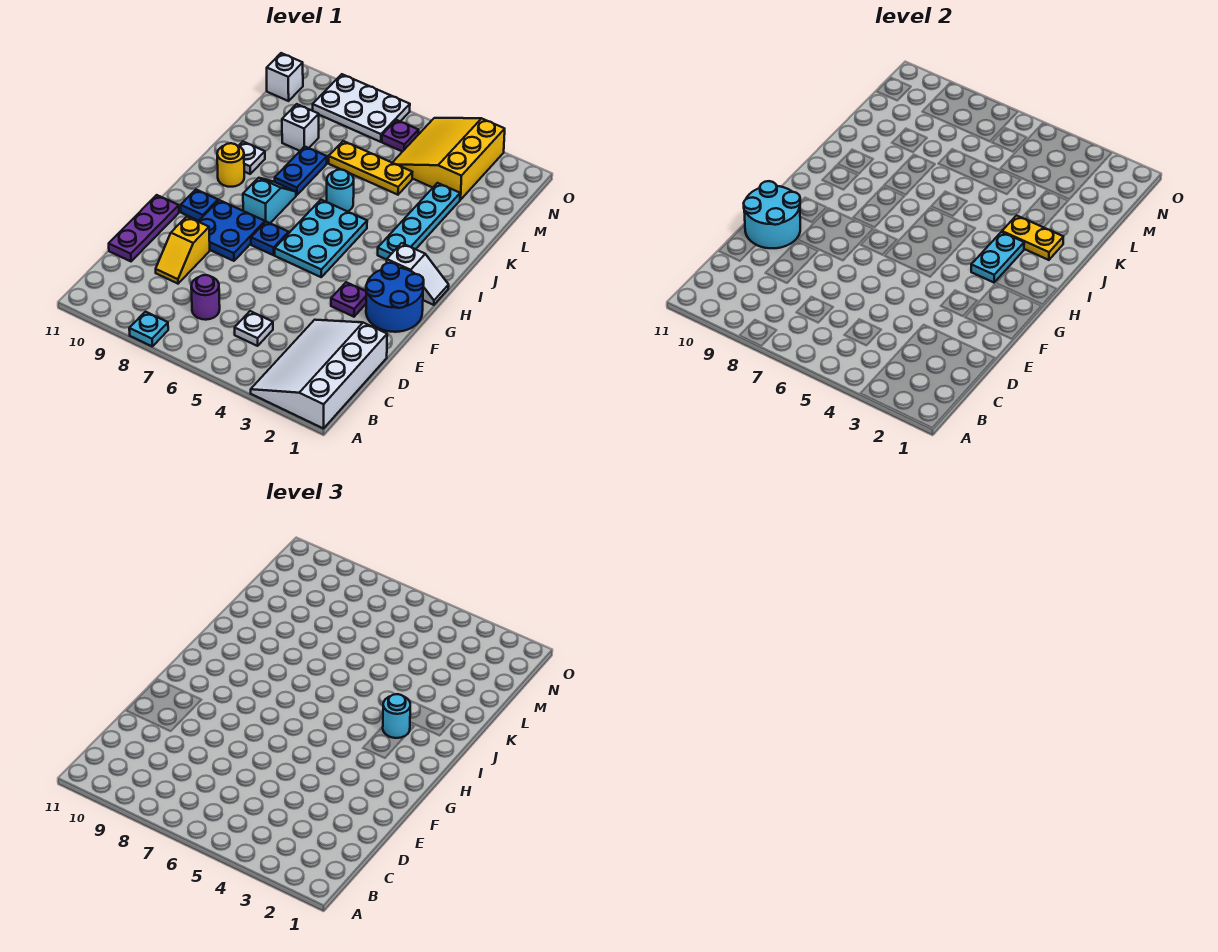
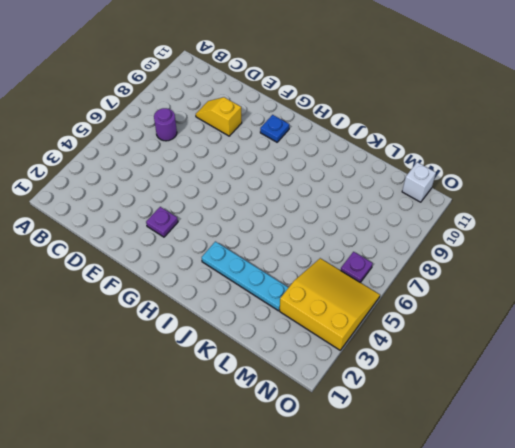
none -> white 3x4 slope [251,320,387,429]
none -> cyan 1x1 plate [129,312,168,346]
none -> white 1x1 plate [235,311,273,346]

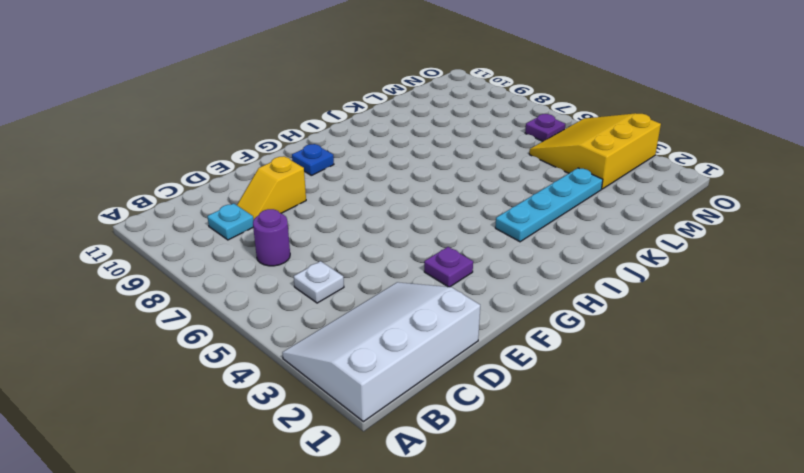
cyan 1x1 plate [207,203,253,240] -> cyan 1x1 plate moved to [129,312,168,346]
none -> purple 1x3 plate [109,195,179,261]
none -> blue 2x2 round brick [366,263,424,332]
none -> blue 2x2 plate [198,200,265,261]

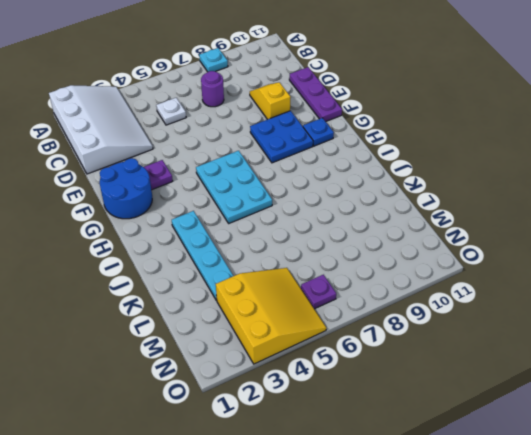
none -> blue 1x1 plate [251,222,289,255]
none -> white 1x2 slope [387,243,449,305]
none -> cyan 1x2 slope [243,178,296,223]

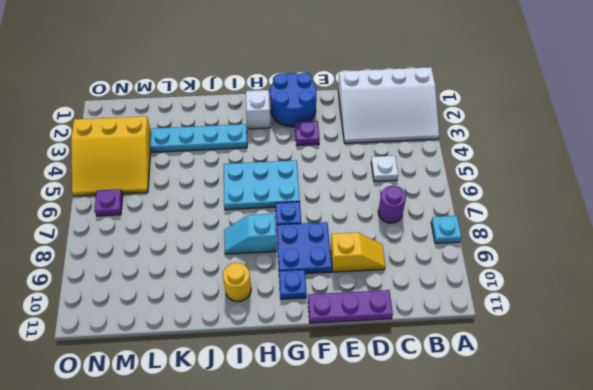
none -> cyan 1x1 round brick [327,169,354,212]
none -> blue 1x2 plate [275,146,327,195]
none -> white 1x1 plate [239,142,265,174]

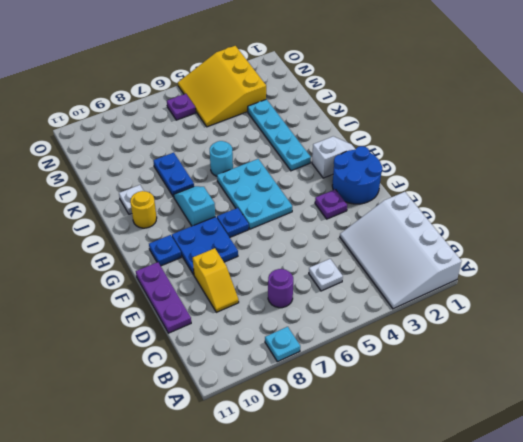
none -> yellow 1x3 plate [329,141,412,195]
none -> white 1x1 brick [282,104,319,151]
none -> white 2x3 plate [313,74,410,142]

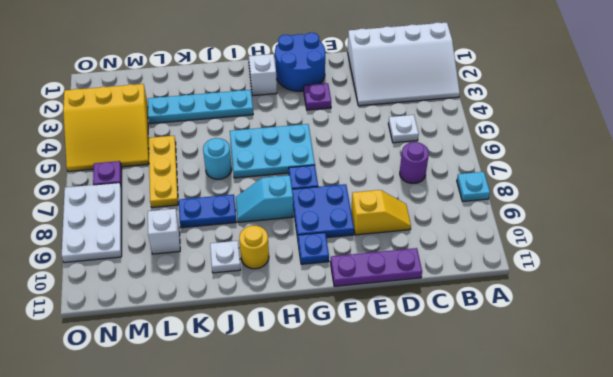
none -> white 1x1 brick [267,53,303,101]
none -> cyan 2x2 round brick [744,181,800,248]
none -> cyan 1x2 plate [971,232,1024,283]

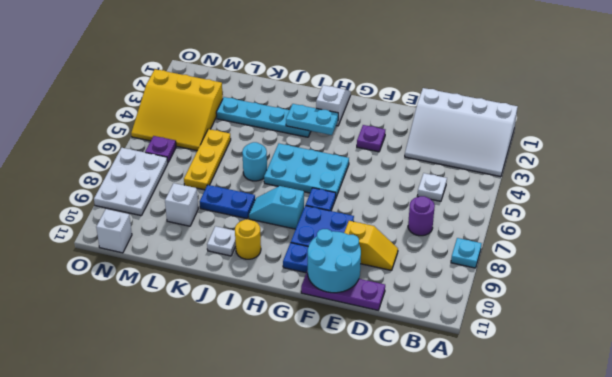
none -> blue 2x2 round brick [366,263,424,332]
none -> yellow 1x2 plate [1002,215,1063,260]
none -> cyan 1x1 round brick [383,694,410,738]

